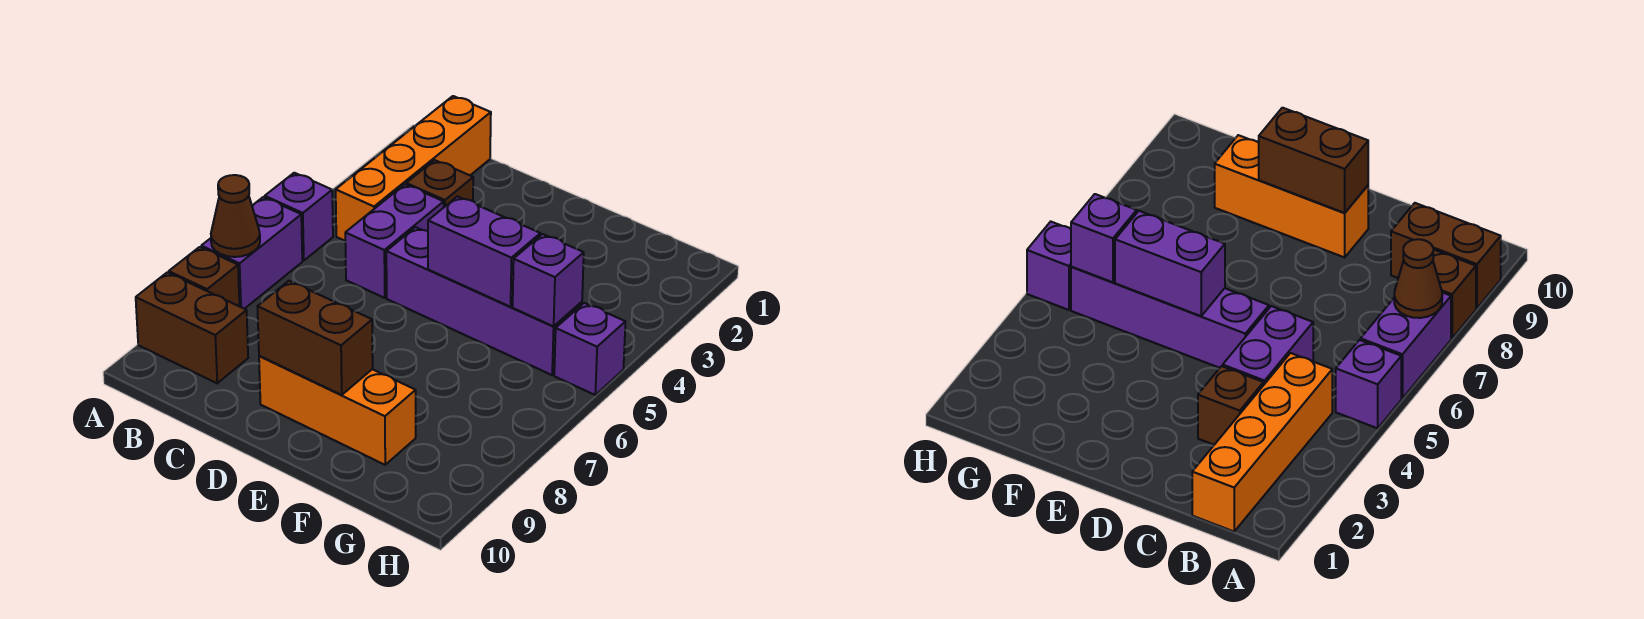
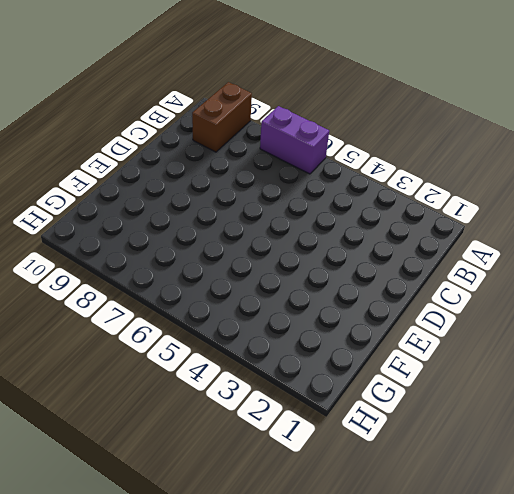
none -> purple 1x1 brick [265,173,333,261]
none -> brown 1x1 brick [169,247,239,306]
none -> orange 1x4 brick [336,96,491,241]

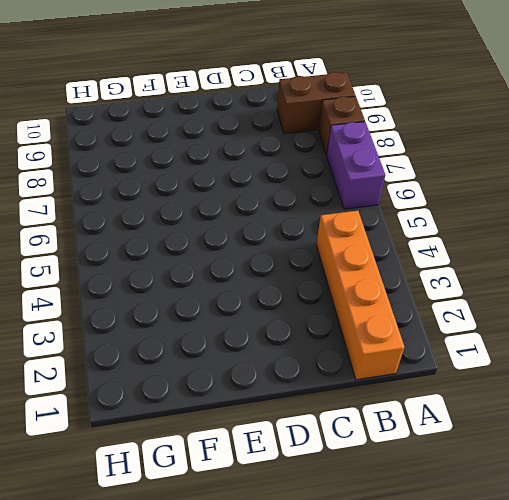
none -> purple 1x1 brick [265,173,333,261]
none -> brown 1x1 brick [406,160,473,207]
none -> purple 1x2 brick [345,184,444,298]

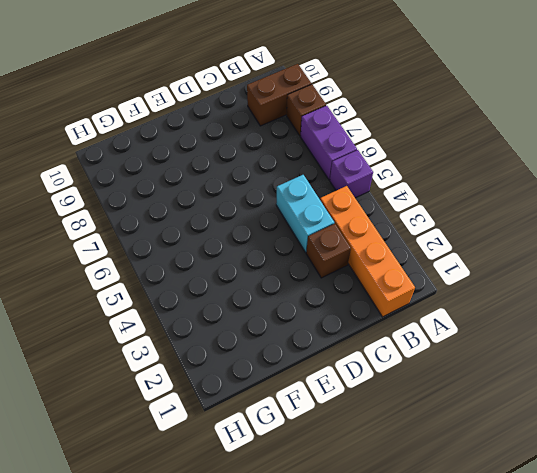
cyan 1x2 brick [276,175,334,252] -> purple 1x2 brick [345,184,444,298]
none -> purple 1x4 brick [386,227,582,375]
none -> orange 1x3 brick [259,356,416,465]
none -> purple 1x1 brick [554,303,625,395]

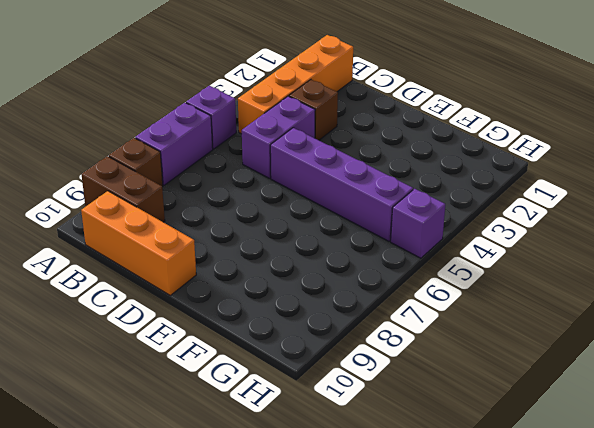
orange 1x3 brick [81,191,196,295] -> orange 1x3 brick moved to [259,356,416,465]
none -> brown 1x1 cone [211,175,260,257]
none -> brown 1x2 brick [257,281,373,395]
none -> purple 1x2 brick [428,197,540,307]

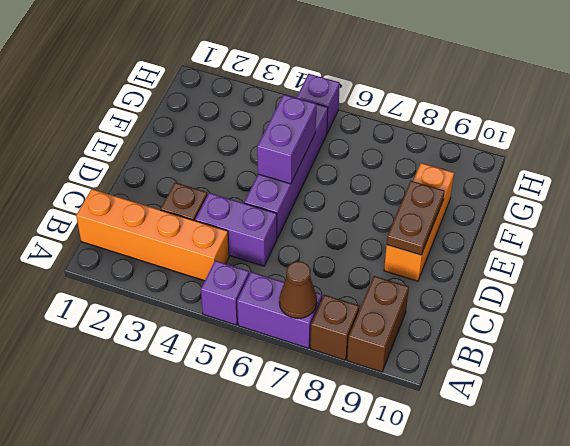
brown 1x2 plate [387,181,445,255] -> brown 1x2 brick [257,281,373,395]
none -> purple 1x1 brick [513,234,584,326]

